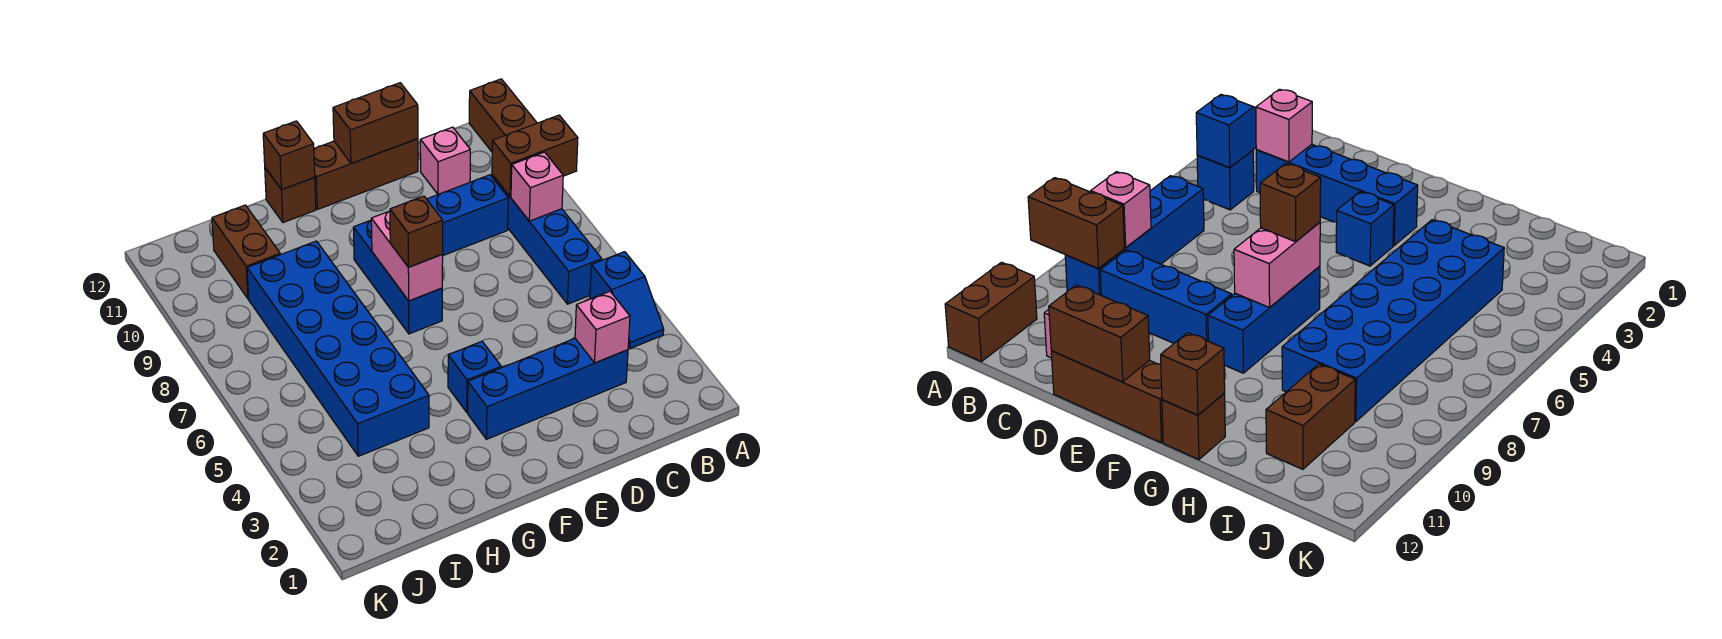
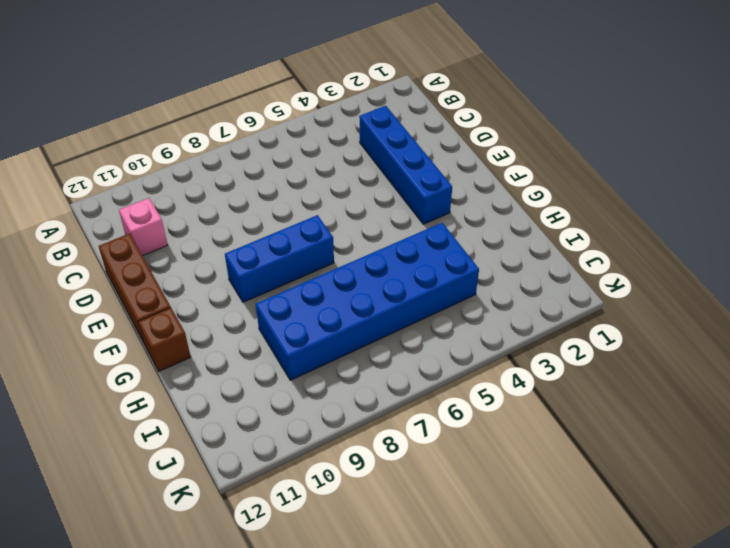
none -> brown 1x2 brick [469,79,537,152]
none -> blue 1x1 brick [1197,150,1254,210]
none -> blue 1x4 brick [492,175,602,304]

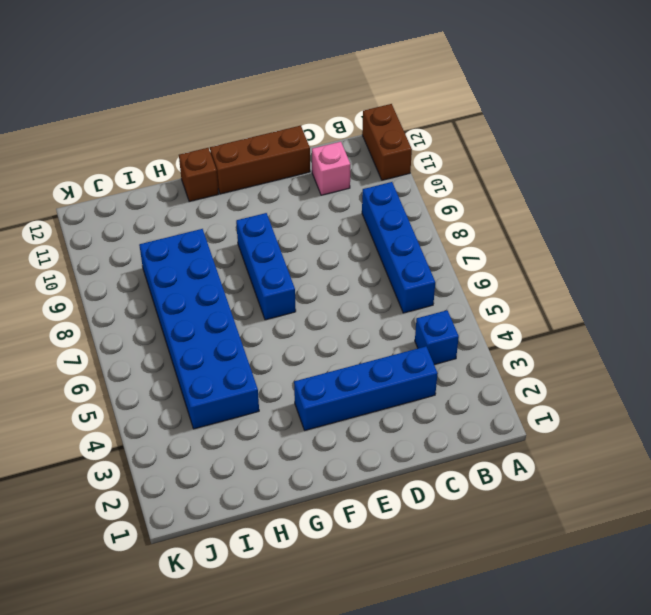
none -> blue 1x3 brick [427,175,508,255]
none -> blue 1x1 brick [448,341,501,412]
none -> brown 1x2 brick [212,205,280,299]

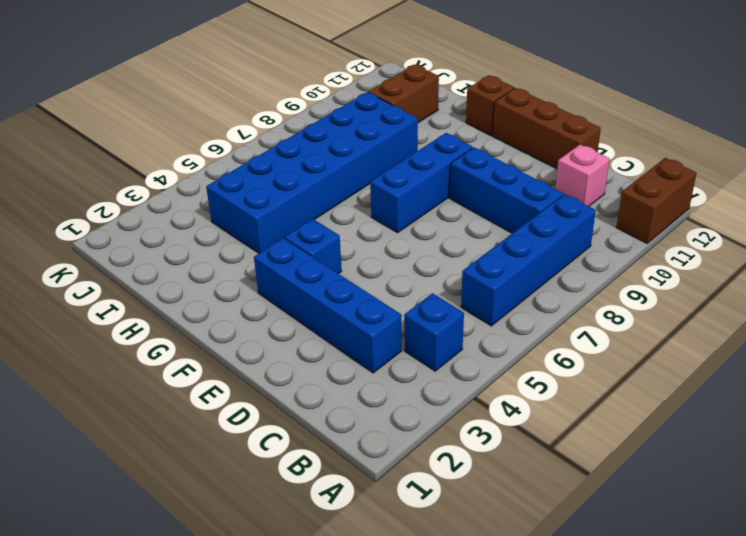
none -> brown 1x2 brick [492,115,578,197]
none -> blue 1x2 slope [590,252,664,349]
none -> pink 1x1 brick [511,152,563,221]

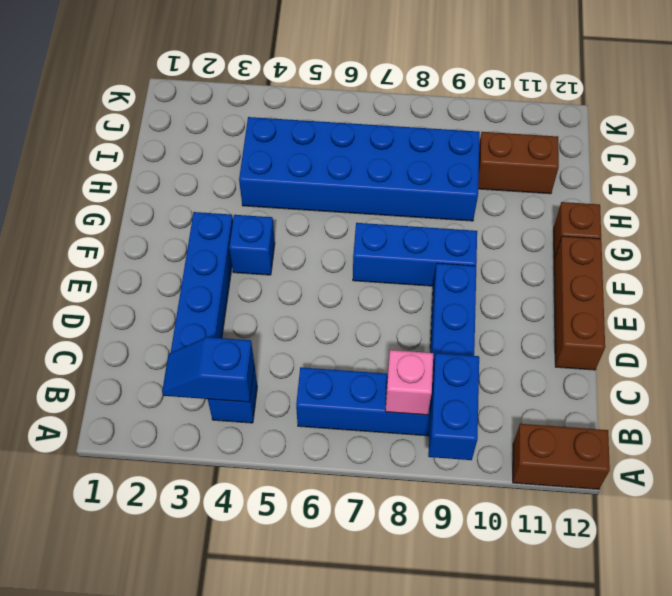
blue 1x2 brick [428,353,479,460] -> brown 1x2 brick [492,115,578,197]
none -> pink 1x1 brick [420,127,470,194]
none -> pink 1x1 brick [575,291,630,363]
none -> brown 1x2 brick [333,83,418,163]

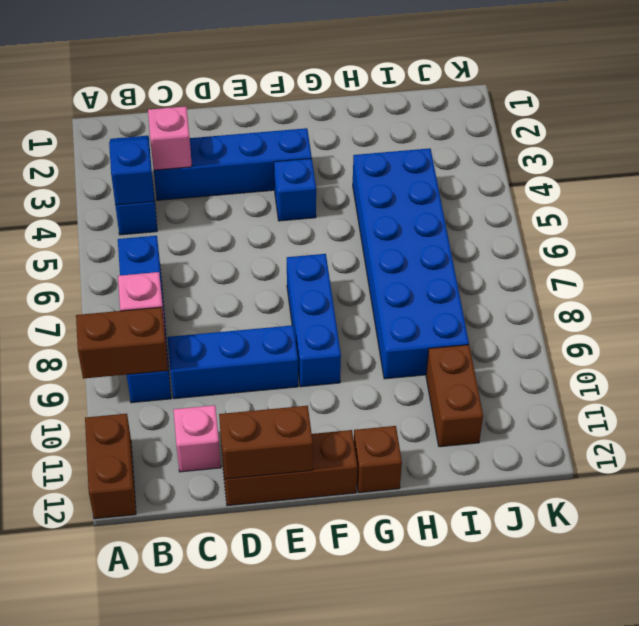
none -> pink 1x2 brick [371,211,443,301]
none -> brown 1x1 brick [263,121,315,190]
none -> brown 1x1 brick [390,196,443,267]

